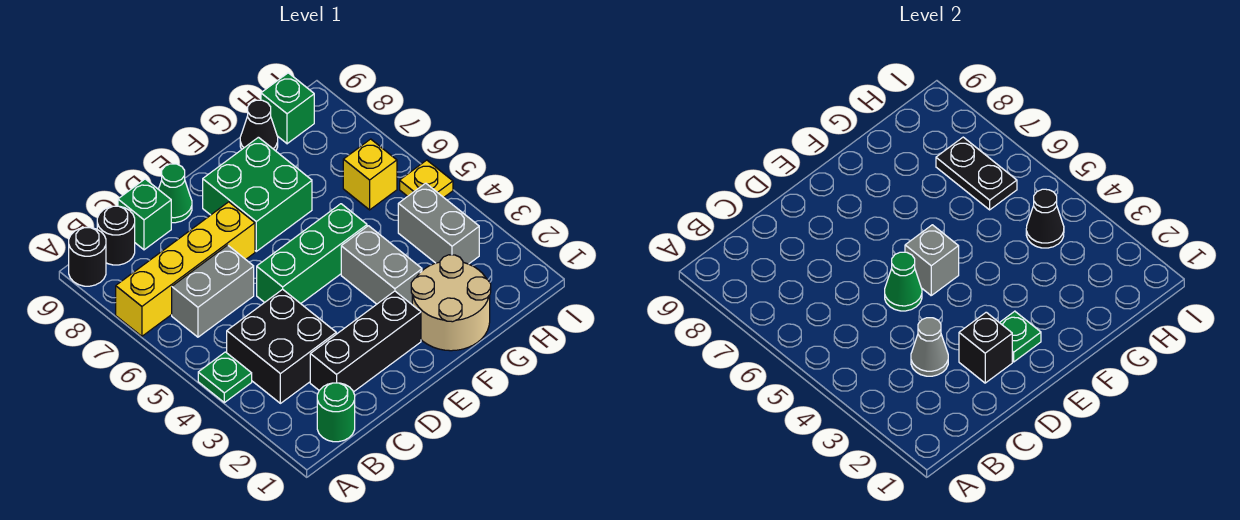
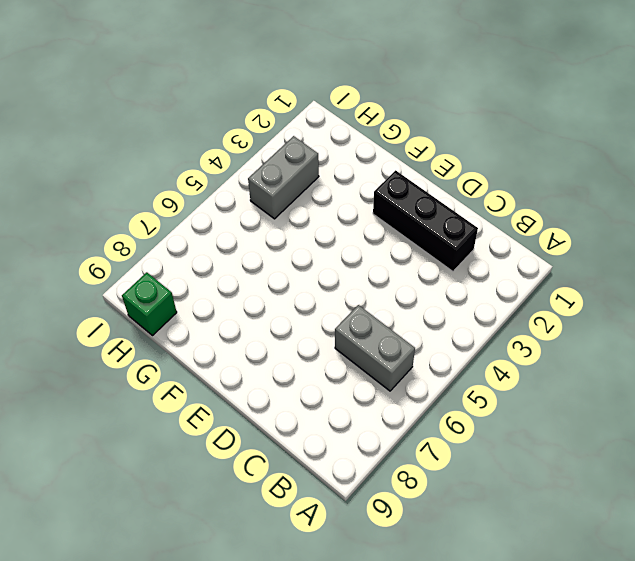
none -> green 1x1 plate [198,352,252,403]
none -> yellow 1x4 brick [116,202,255,336]
none -> black 1x1 round brick [69,227,106,286]

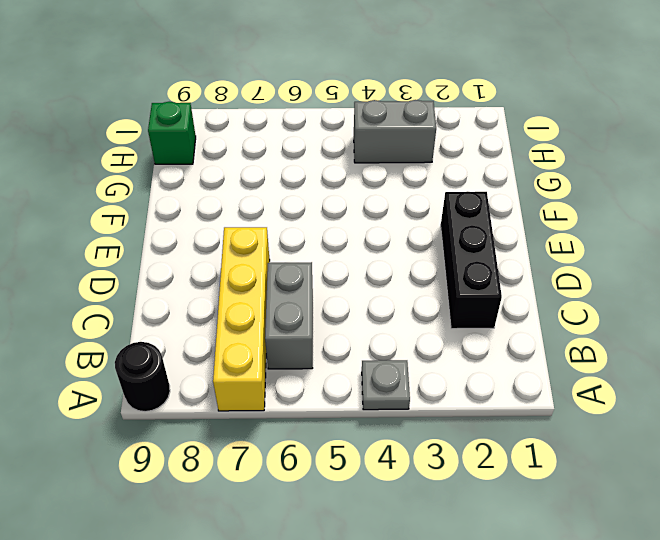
grey 1x1 plate [362,360,410,410] -> green 1x1 plate [198,352,252,403]
none -> green 1x1 round brick [317,383,355,442]
none -> black 2x2 brick [227,289,336,403]
none -> black 1x1 round brick [97,206,135,265]

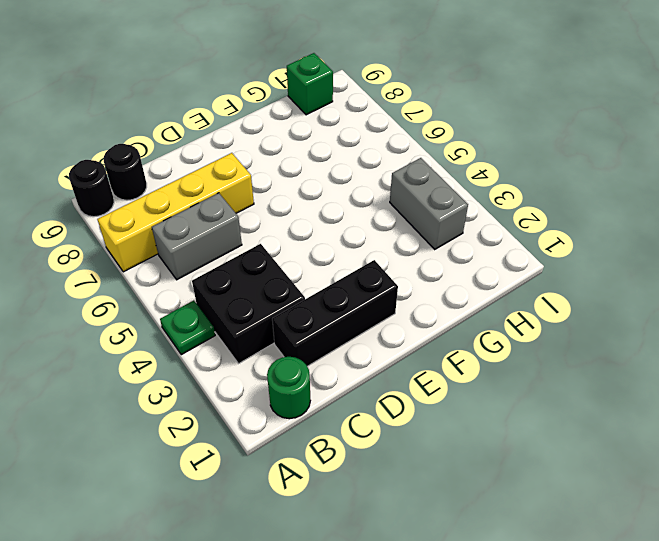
none -> green 1x1 brick [118,179,171,250]
none -> green 1x3 brick [257,204,367,304]
none -> green 1x1 cone [158,164,192,223]

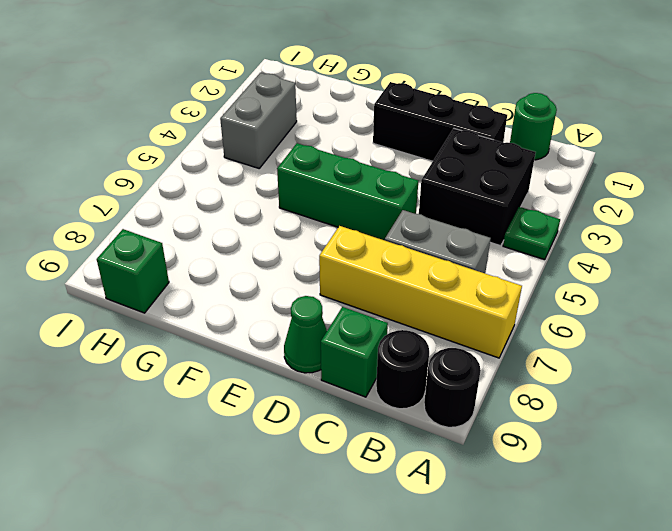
none -> green 2x2 brick [203,137,312,251]
none -> tan 2x2 round brick [411,255,491,351]
none -> grey 1x2 brick [341,226,422,304]

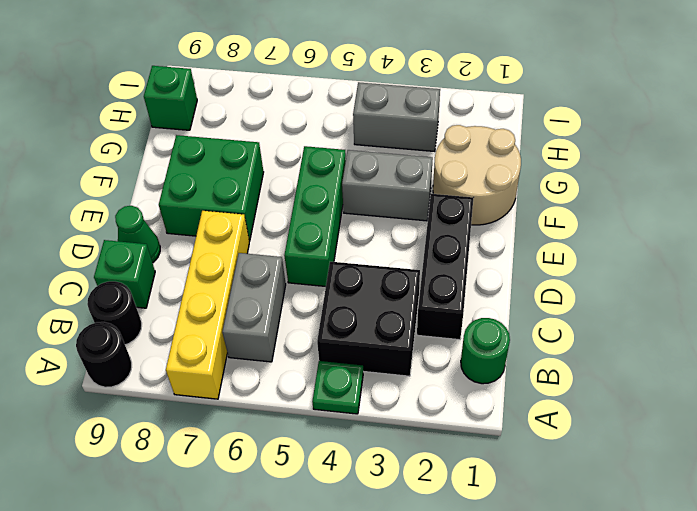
none -> black 1x1 cone [240,100,278,151]
none -> yellow 1x1 brick [343,139,397,210]
none -> yellow 1x1 plate [400,160,453,197]

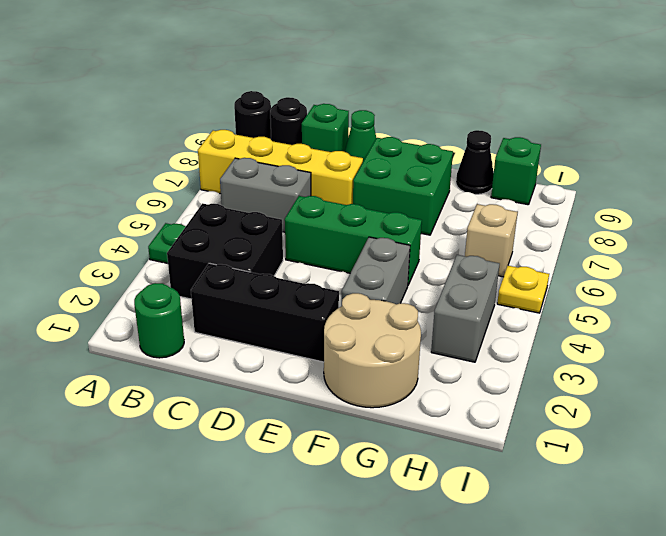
tan 1x1 brick [465,204,518,277] -> yellow 1x1 brick [343,139,397,210]
none -> grey 1x1 cone [911,318,948,376]
none -> black 1x1 brick [959,312,1012,383]
none -> green 1x1 cone [885,252,922,311]

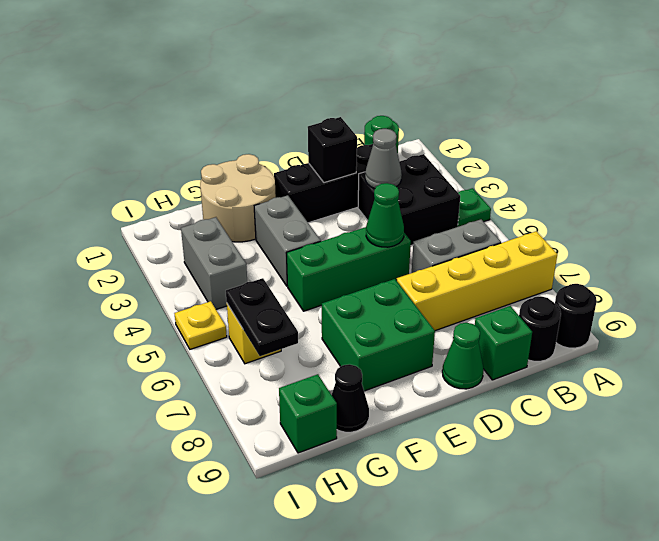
none -> green 1x1 plate [1000,311,1041,362]
none -> grey 1x1 brick [905,225,959,295]
none -> black 1x1 cone [1026,189,1064,248]

